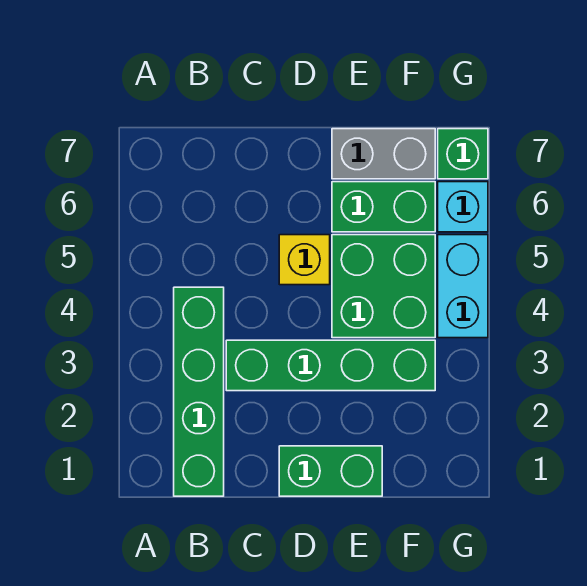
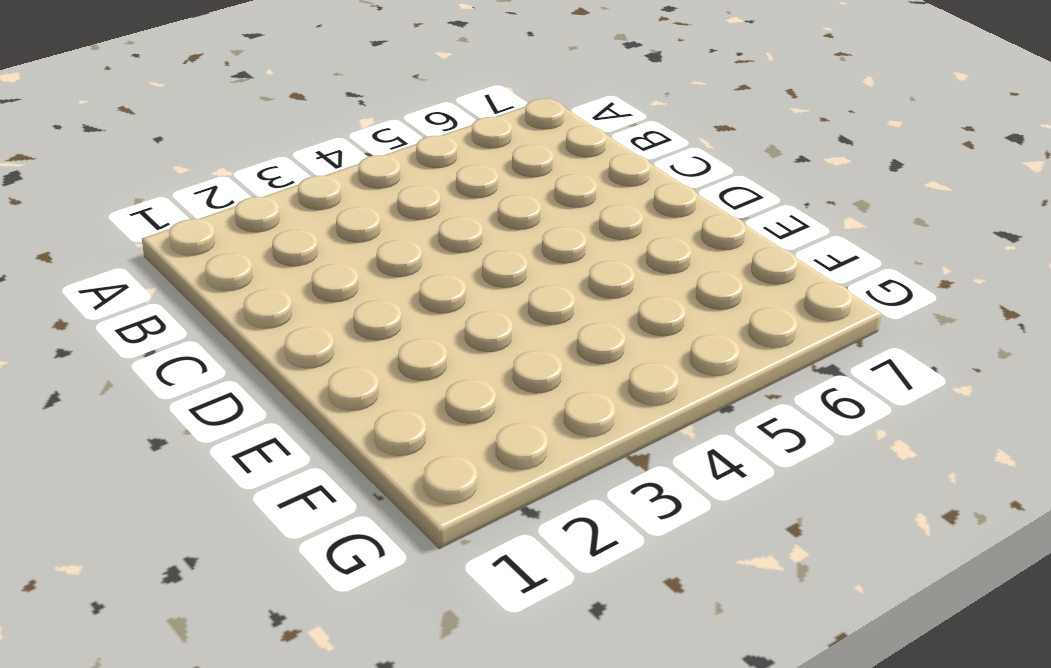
none -> green 1x4 brick [174,287,224,496]
none -> green 1x4 brick [226,340,435,391]

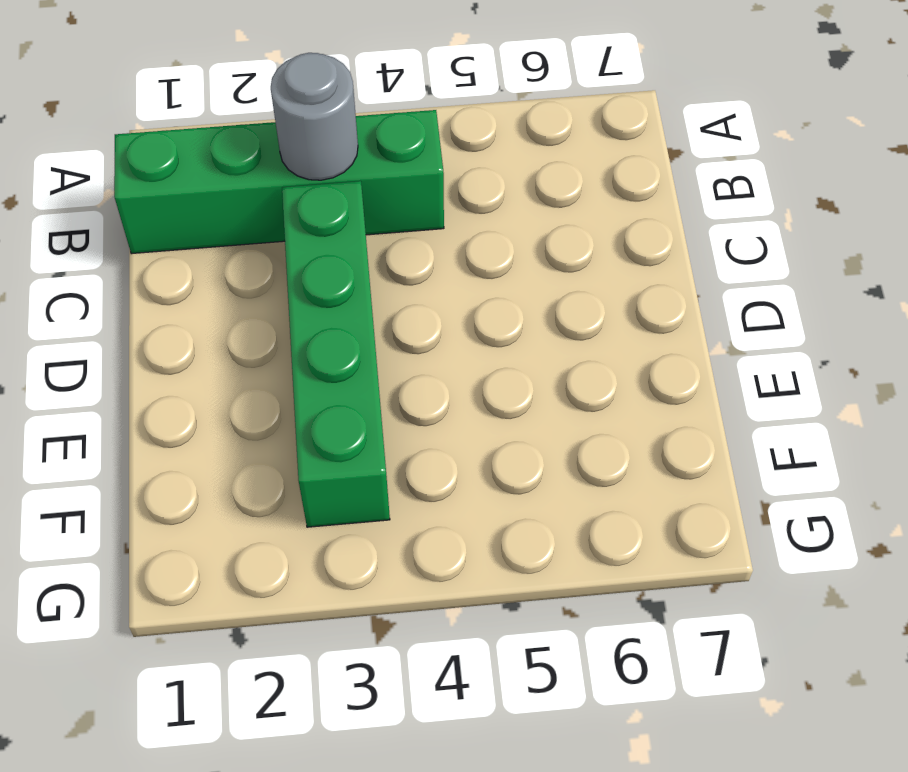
grey 1x1 round brick [271,53,358,180] -> none
none -> green 1x2 brick [279,446,382,496]
none -> yellow 1x1 brick [279,235,330,285]

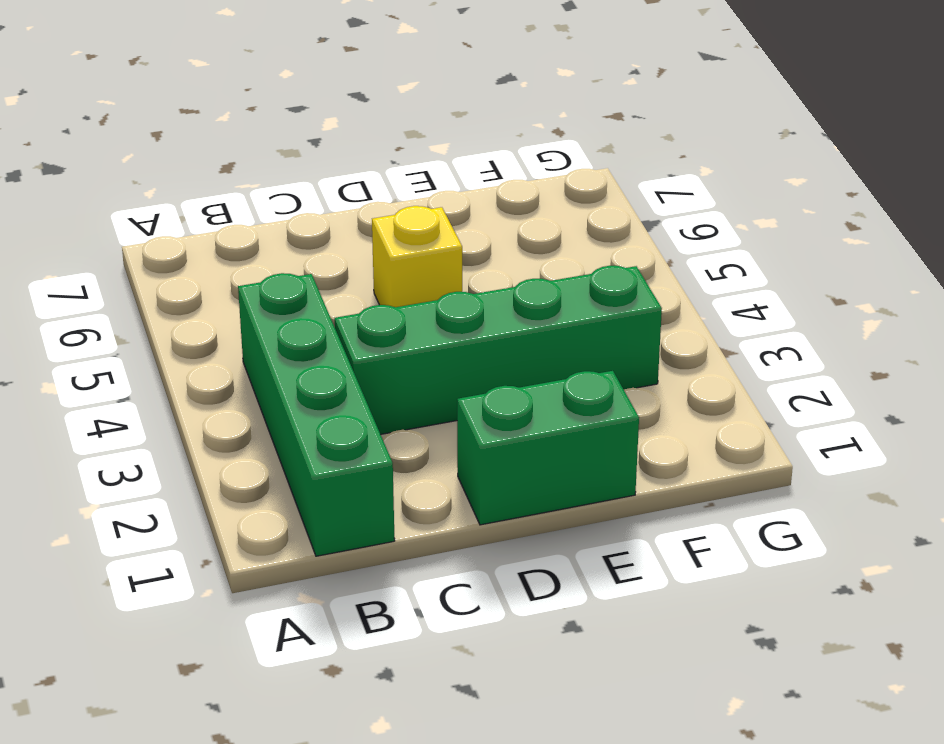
none -> green 2x2 brick [332,235,435,338]
none -> green 1x2 brick [332,182,435,232]

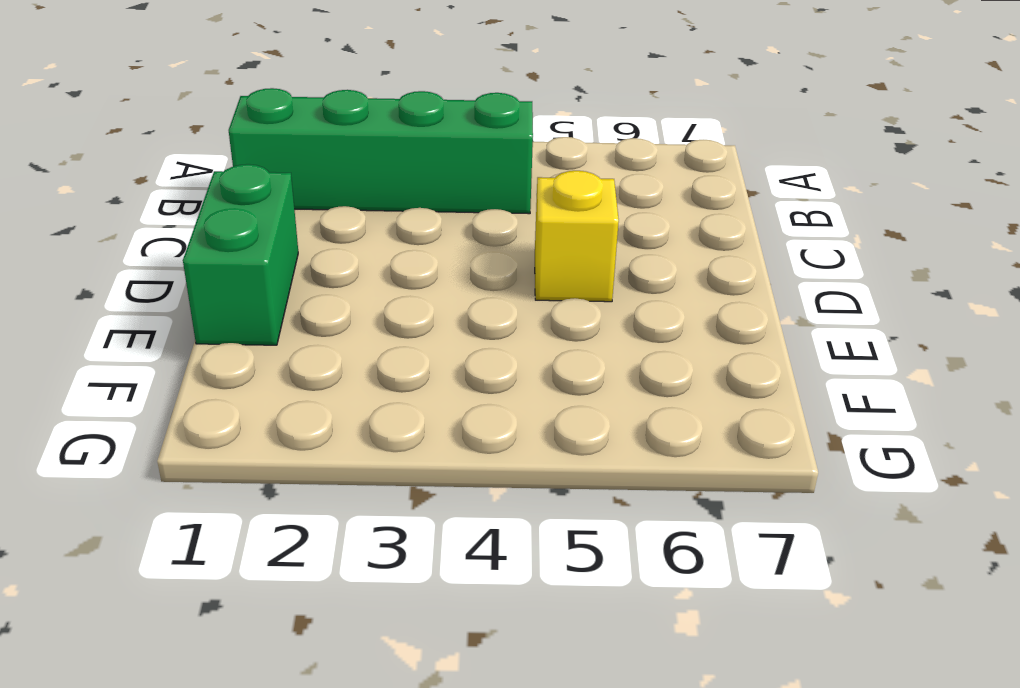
none -> green 1x4 brick [226,340,435,391]
none -> green 2x2 brick [332,235,435,338]

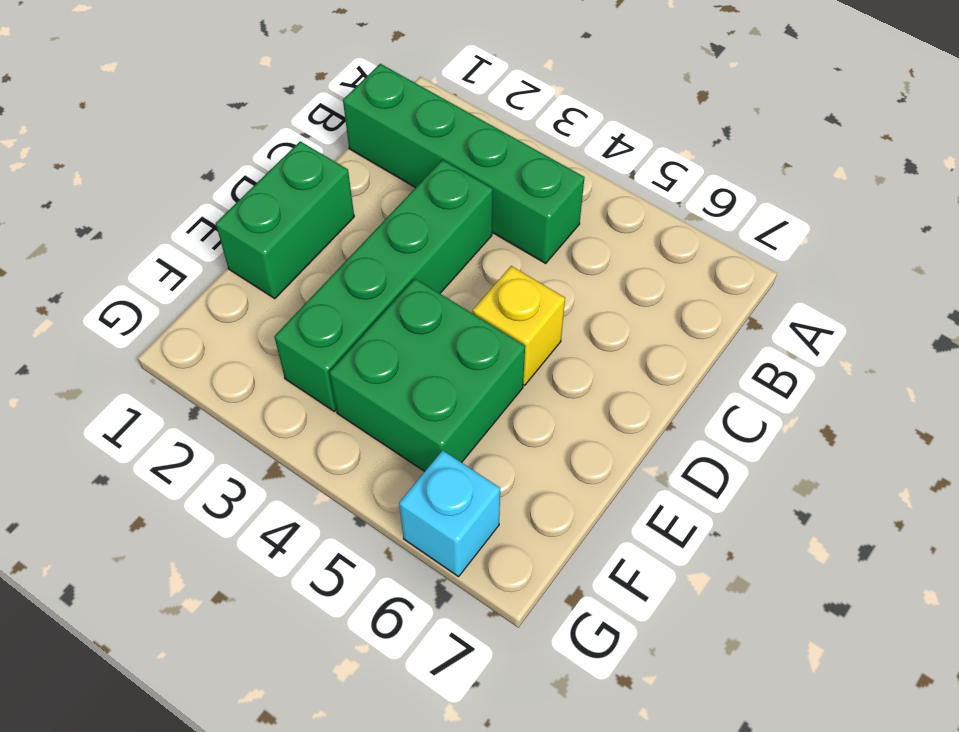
none -> green 1x2 brick [332,182,435,232]
none -> grey 1x2 brick [332,129,435,179]

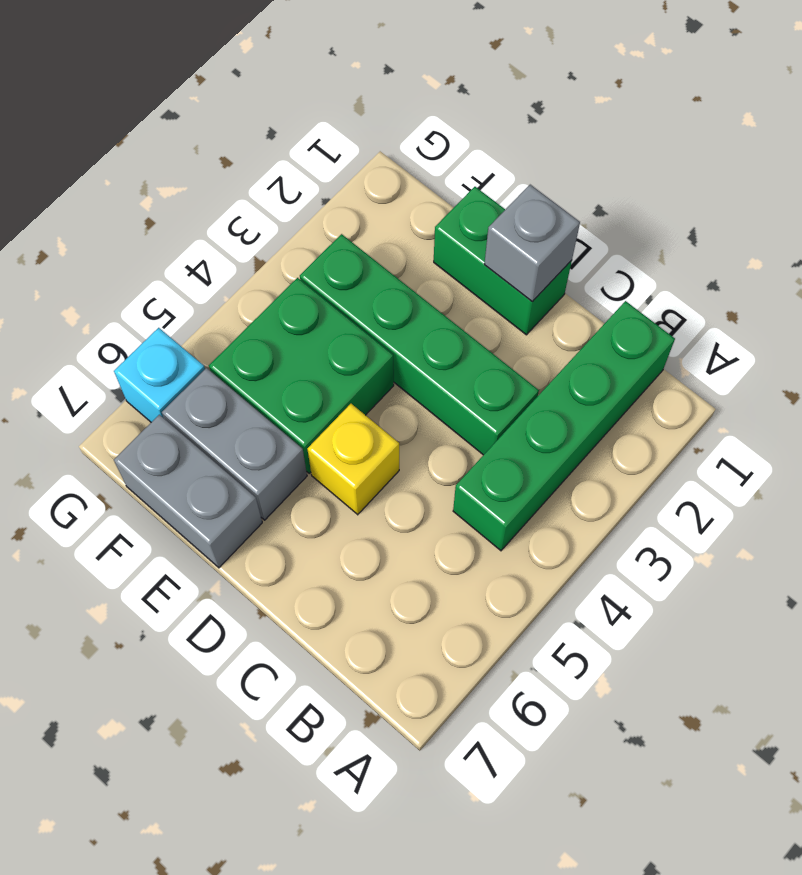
grey 1x1 brick [484,185,580,302] -> none
grey 1x2 brick [162,368,307,520] -> green 1x2 brick [332,182,435,232]
none -> cyan 1x2 brick [438,235,488,338]
none -> green 1x1 brick [438,129,488,179]

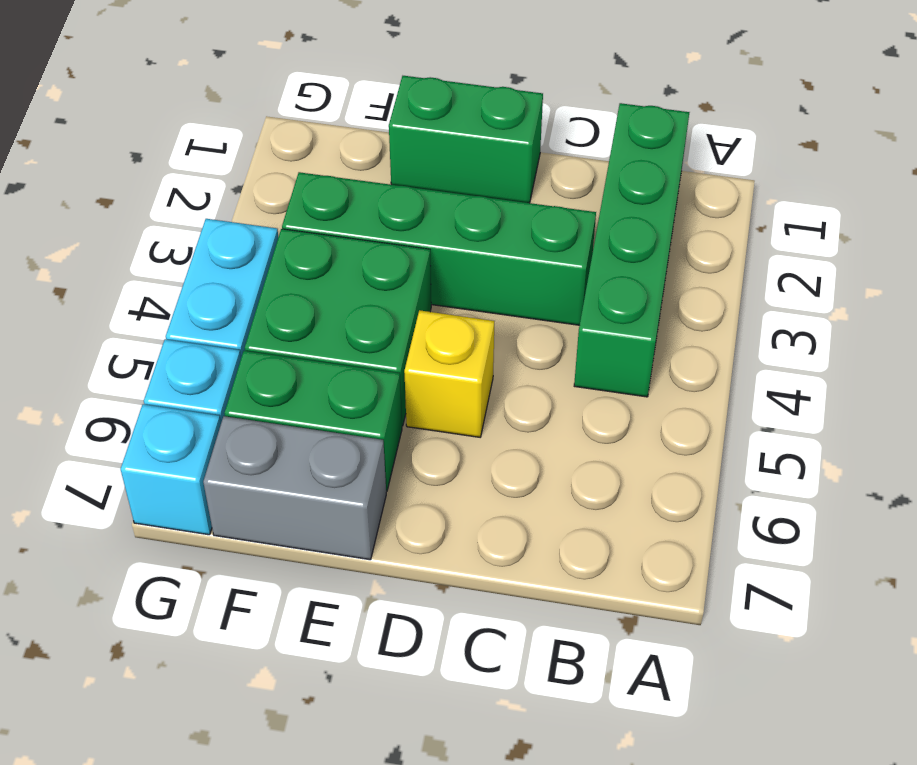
cyan 1x1 brick [121,404,221,535] -> green 1x1 brick [438,129,488,179]

